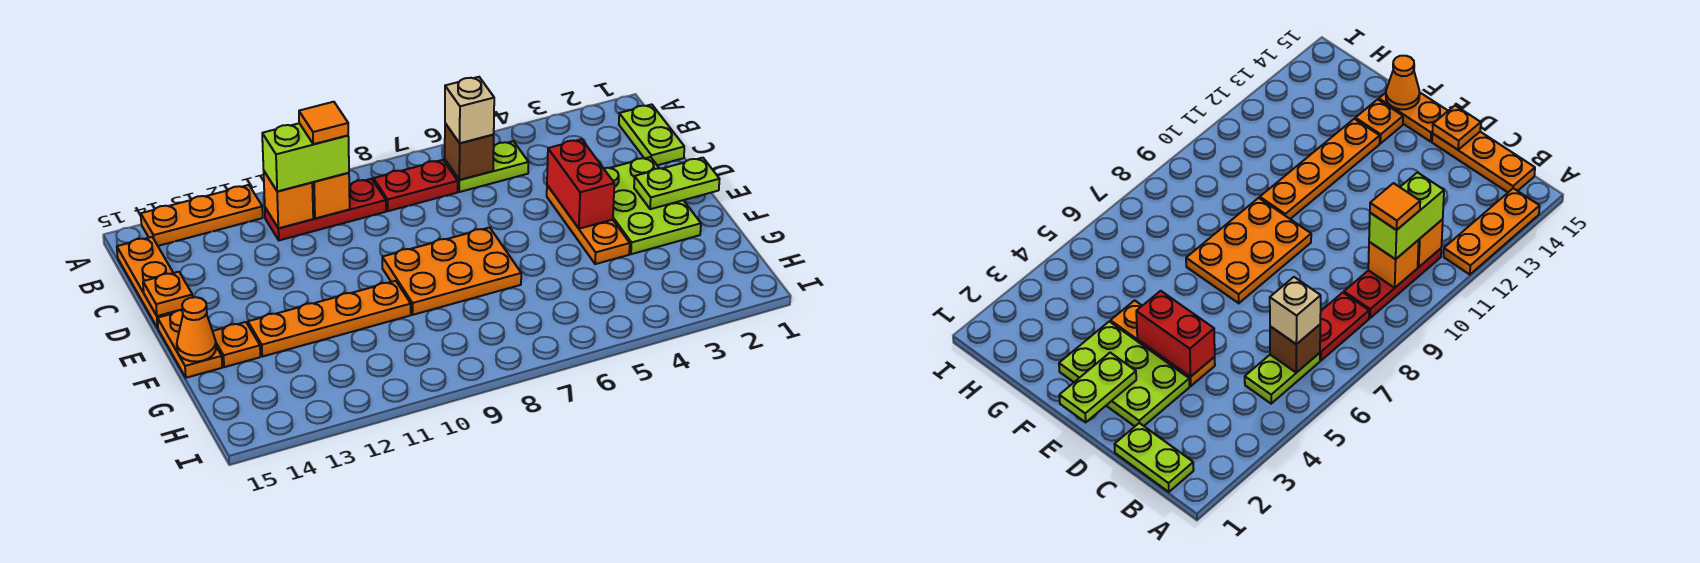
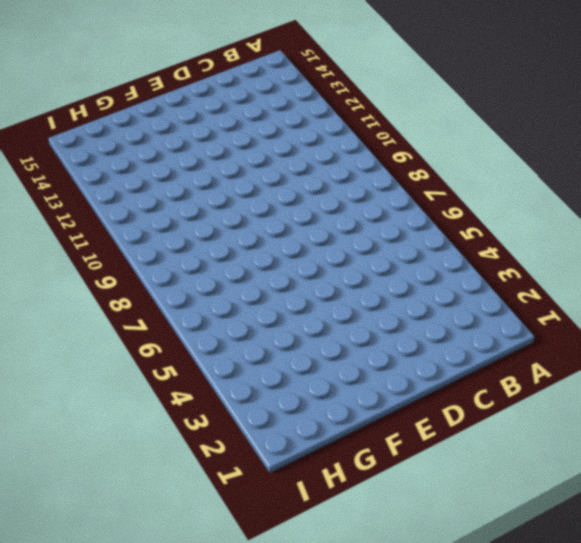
none -> orange 1x3 plate [141,185,263,246]
none -> lime 1x2 plate [619,104,684,165]
none -> lime 1x2 plate [445,141,529,192]

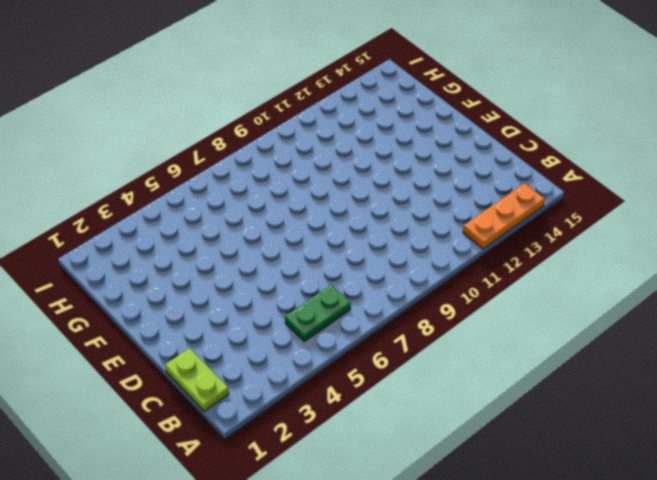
green 1x2 plate [285,285,351,342] -> lime 1x2 plate [445,141,529,192]
none -> red 1x2 plate [373,160,458,211]
none -> red 1x3 plate [265,179,386,240]
none -> orange 1x3 plate [117,237,182,328]

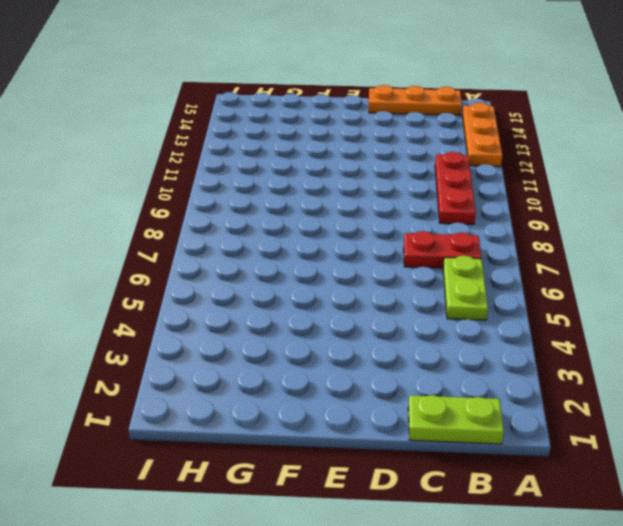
red 1x2 plate [404,231,482,268] -> red 1x2 plate turned to [373,160,458,211]
none -> lime 2x3 plate [604,157,701,254]
none -> orange 1x3 plate [547,185,630,264]
none -> orange 2x3 plate [382,227,521,315]

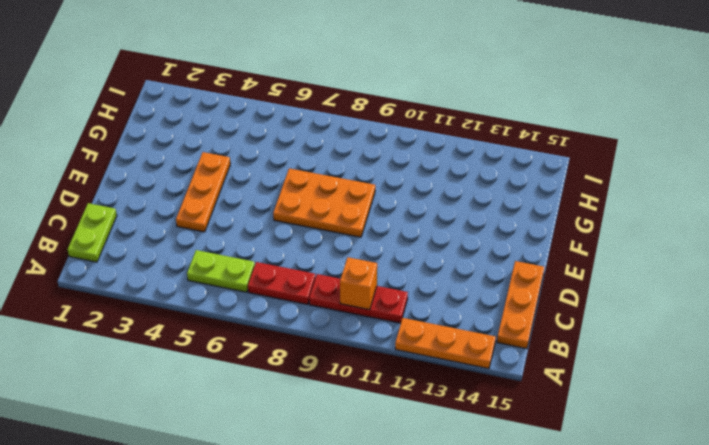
none -> lime 2x3 plate [604,157,701,254]
none -> orange 1x2 plate [158,310,222,378]
none -> orange 1x4 plate [248,281,411,357]

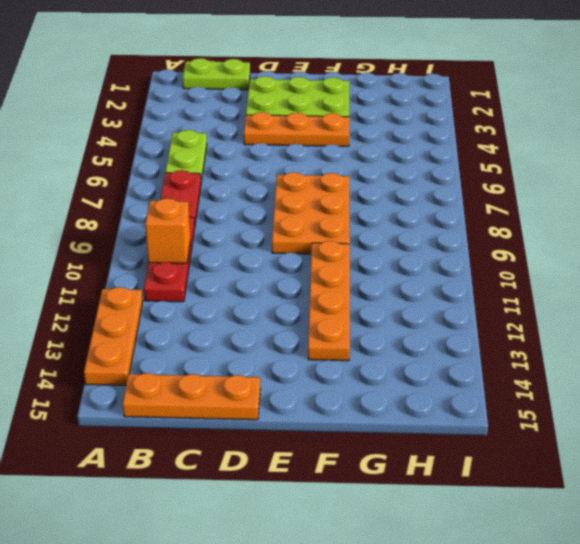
none -> orange 1x2 plate [158,310,222,378]
none -> orange 1x1 plate [213,322,260,367]
none -> brown 1x1 brick [444,123,494,180]

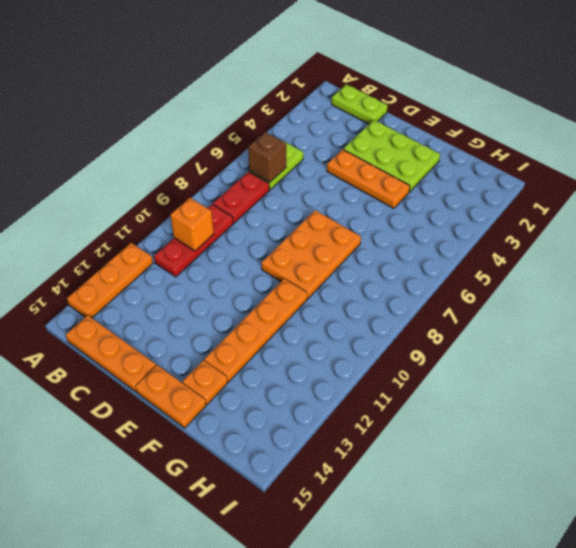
none -> orange 1x1 brick [264,172,313,228]
none -> red 1x2 brick [547,139,614,229]
none -> orange 1x1 plate [143,272,193,316]

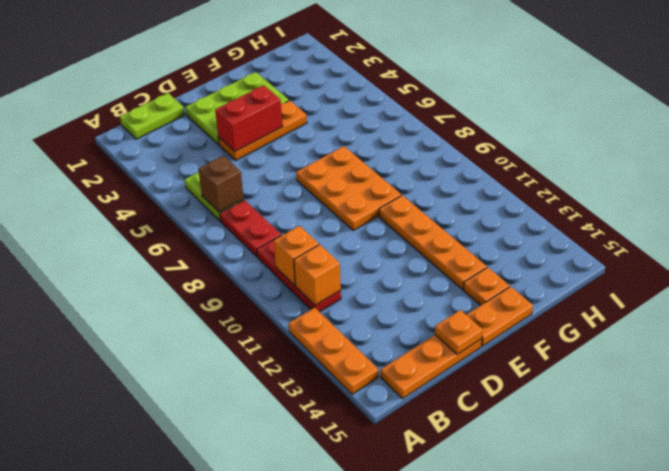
none -> lime 1x2 plate [634,158,719,209]
none -> orange 1x1 cone [177,297,216,362]
none -> tan 1x1 brick [445,77,494,143]

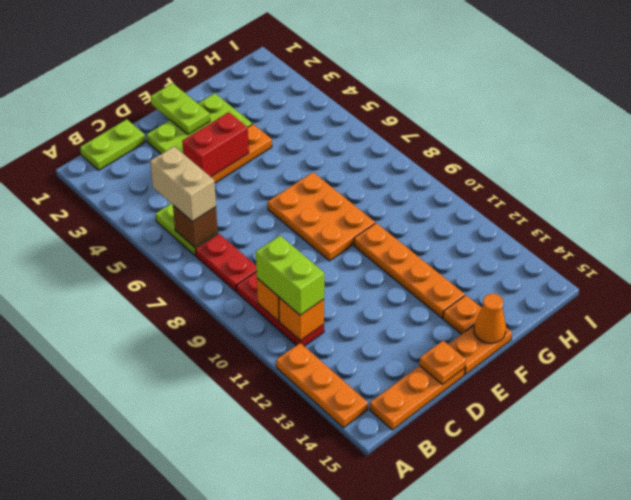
tan 1x2 brick [150,146,216,221] -> tan 1x1 brick [445,77,494,143]
none -> orange 1x1 tile [299,102,348,144]

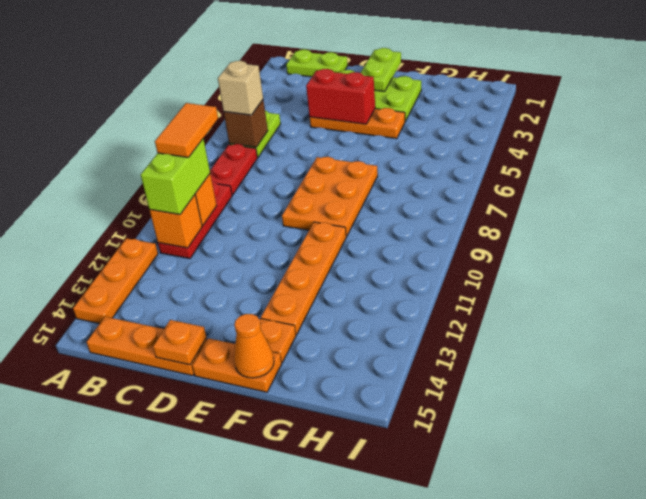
orange 1x2 tile [155,103,218,158] -> orange 1x1 tile [299,102,348,144]

